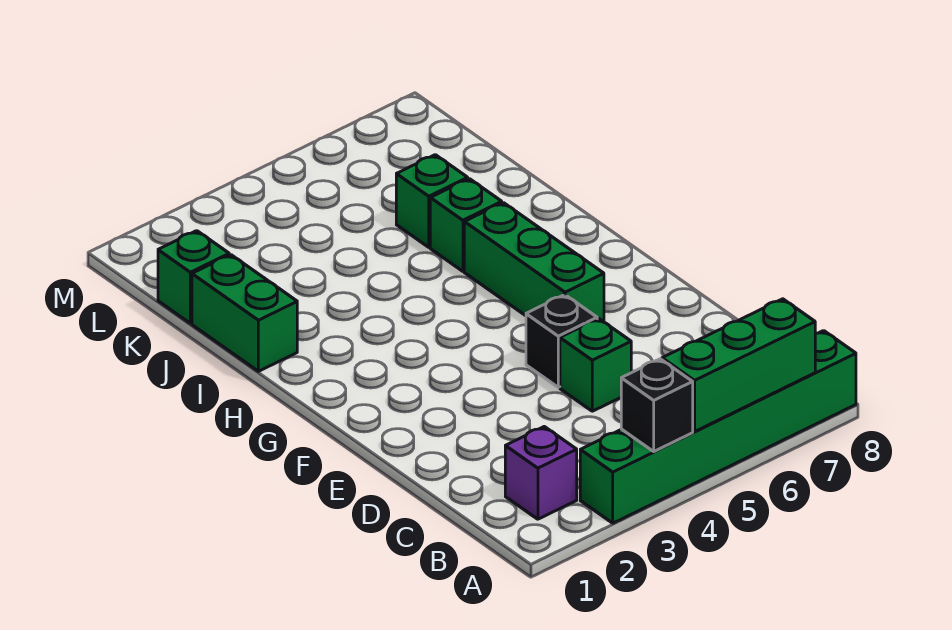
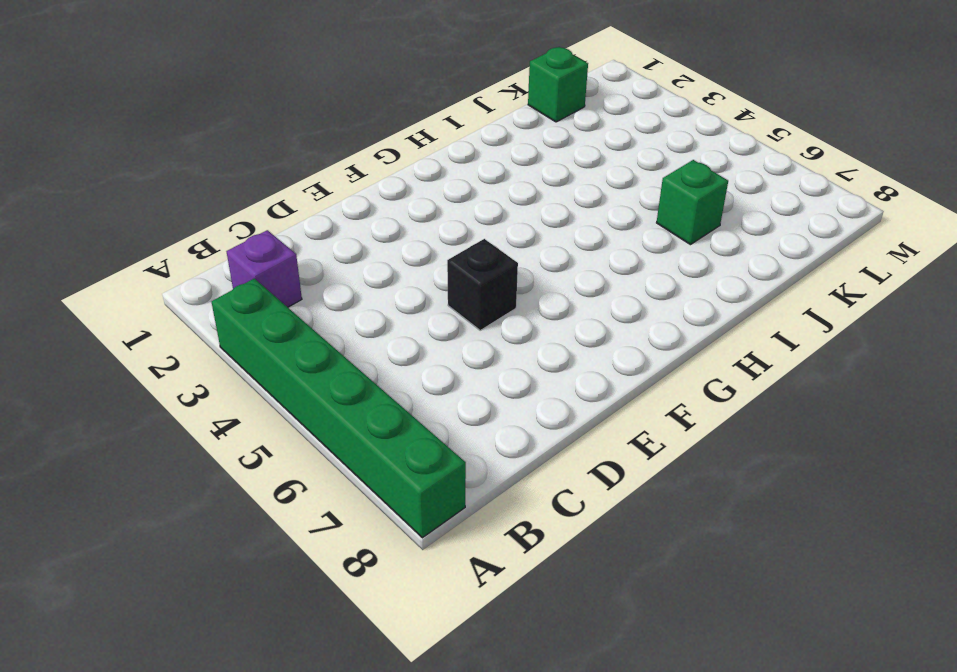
none -> green 1x1 brick [560,319,631,411]
none -> green 1x3 brick [464,203,604,322]

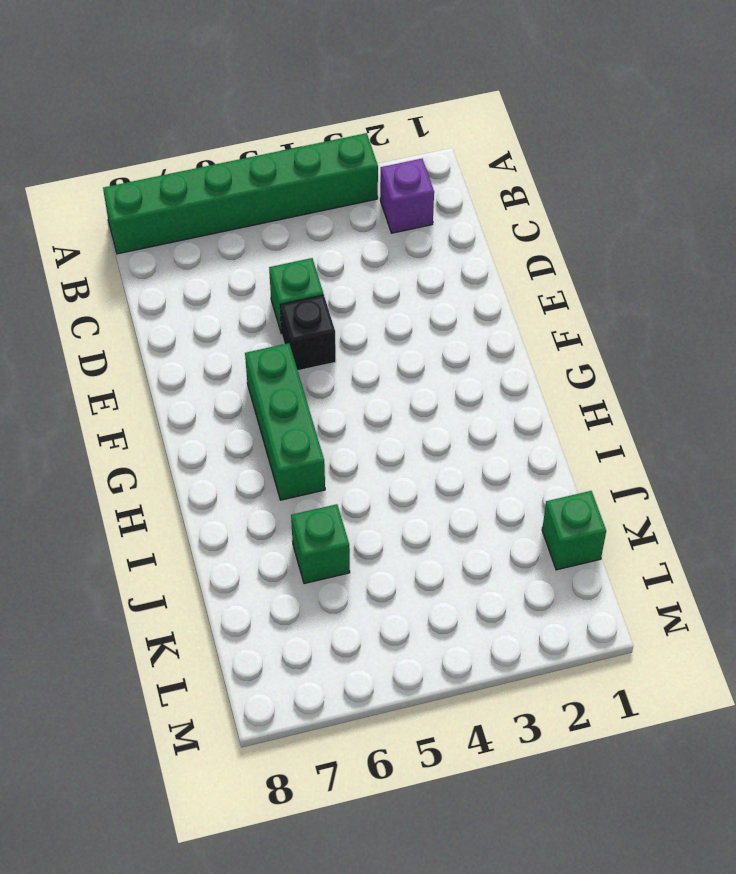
none -> green 1x2 brick [192,255,297,371]
none -> green 1x1 brick [430,179,502,271]

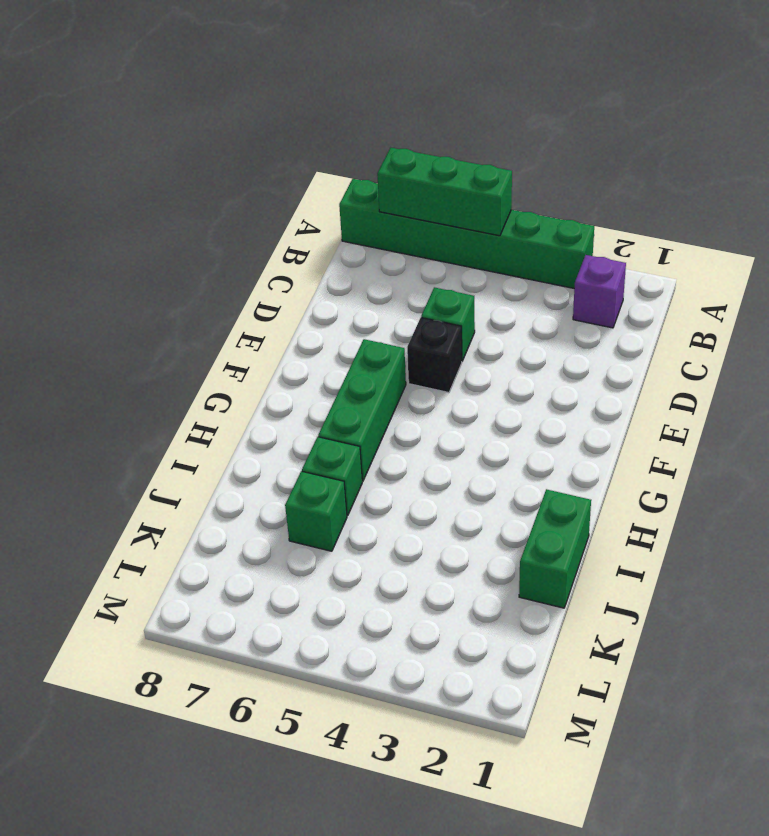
none -> green 1x1 brick [158,231,229,323]
none -> black 1x1 brick [621,359,693,451]

